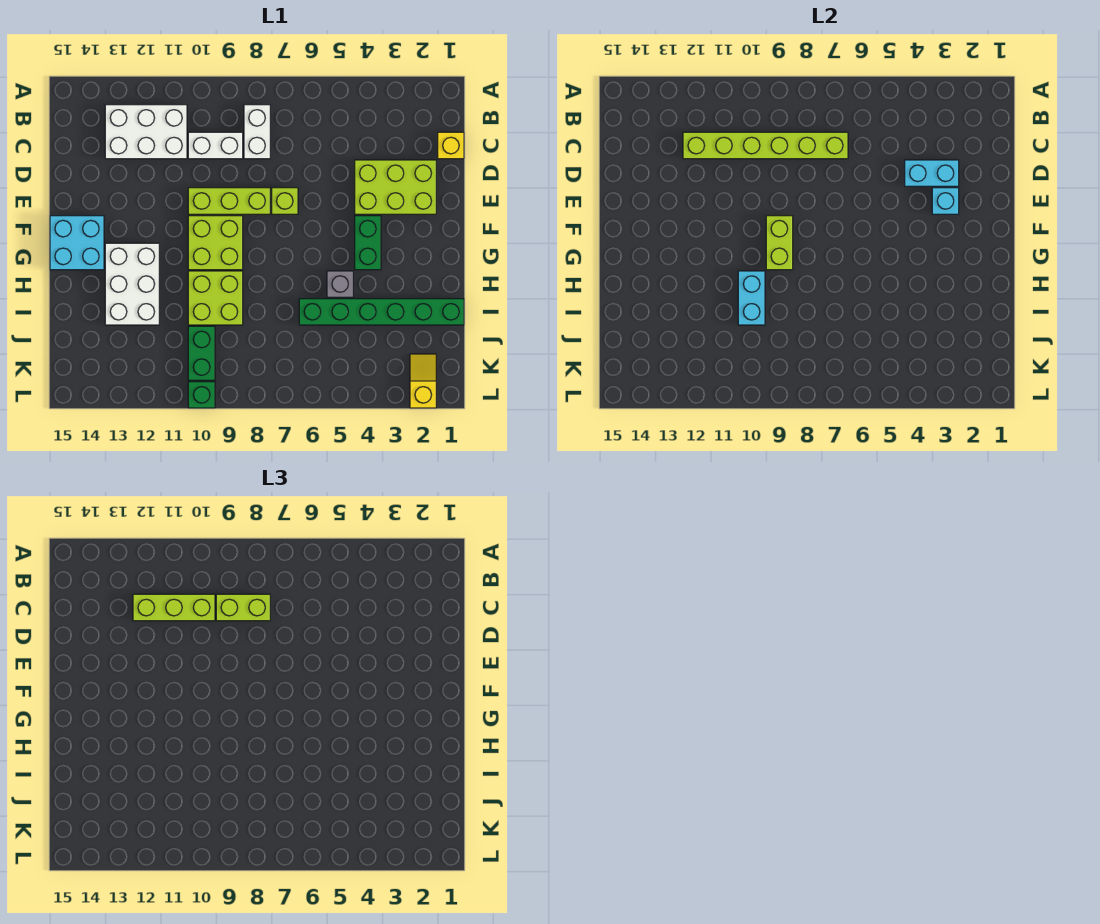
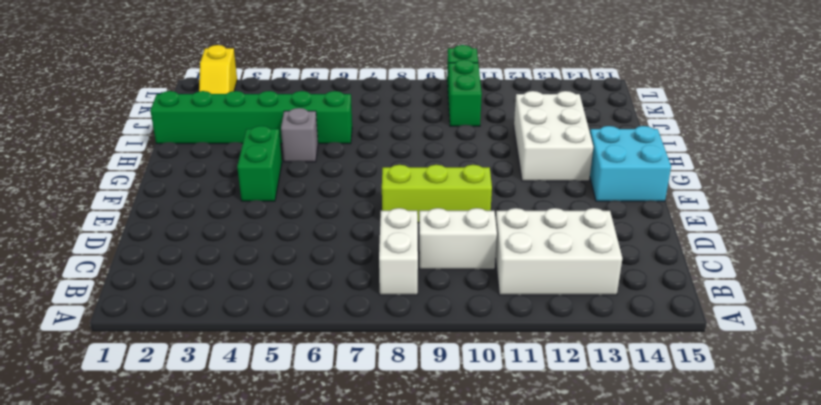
none -> yellow 1x1 brick [438,132,464,159]
none -> lime 2x3 brick [355,160,436,214]
none -> lime 1x1 brick [272,188,298,214]

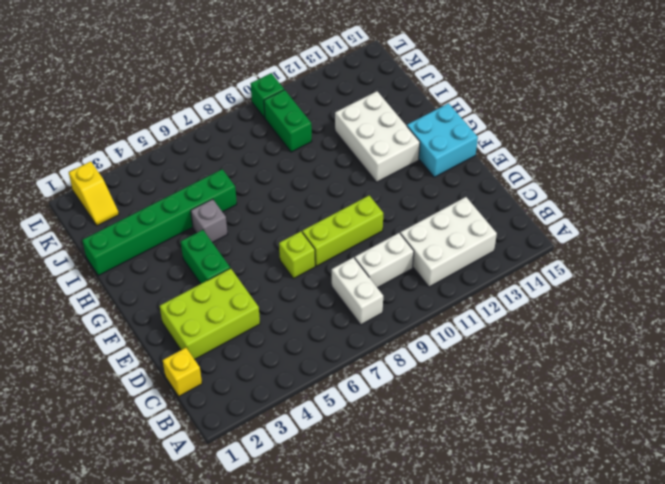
none -> lime 2x2 brick [188,216,243,270]
none -> lime 2x2 brick [188,271,243,325]
none -> lime 1x6 brick [683,132,848,159]

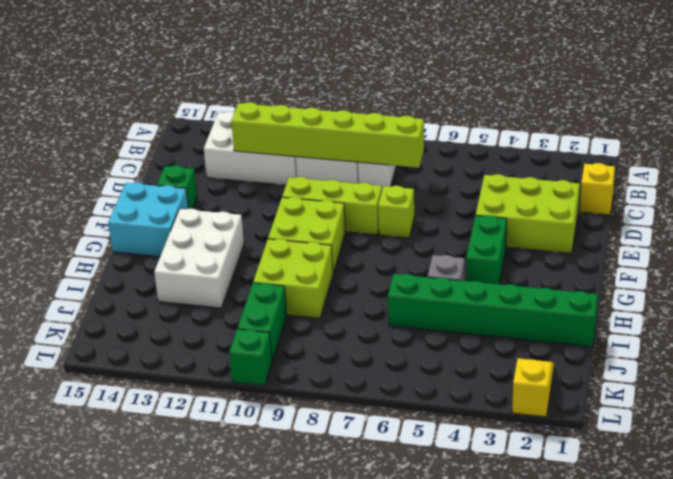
green 1x1 brick [157,165,197,209] -> none
none -> cyan 1x2 brick [905,160,959,186]
none -> cyan 1x1 brick [932,188,959,214]
none -> lime 1x2 brick [766,216,793,270]

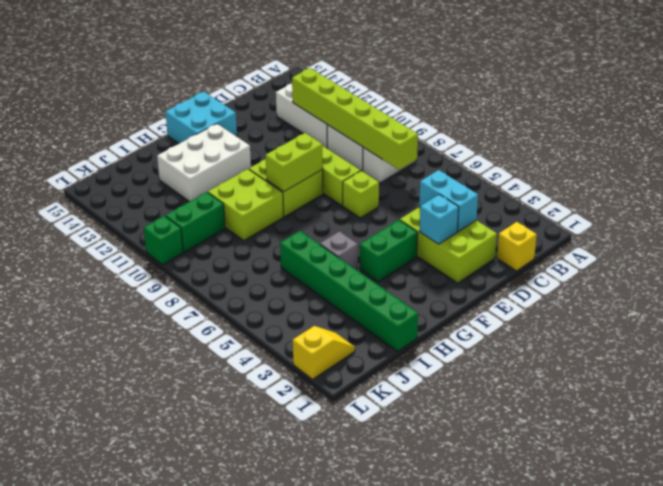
none -> cyan 1x2 brick [738,271,765,325]
none -> lime 1x2 brick [216,594,270,621]
none -> lime 1x3 brick [133,594,215,621]

